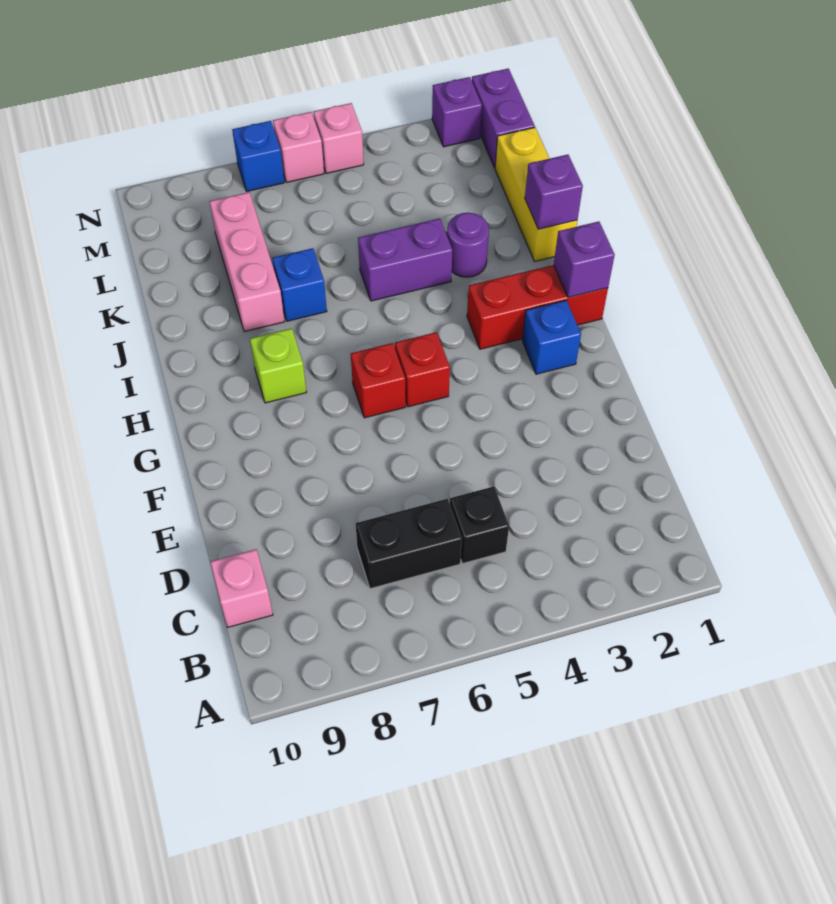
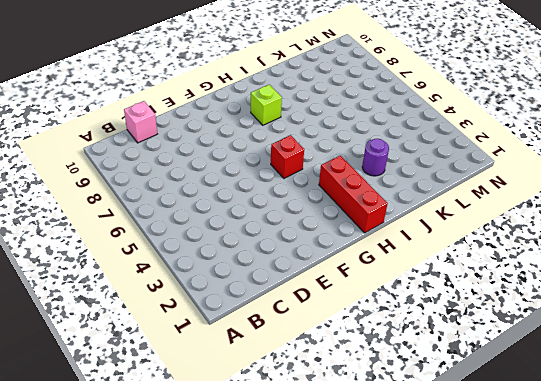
none -> black 1x1 brick [450,487,509,563]
none -> black 1x2 brick [356,499,462,589]
none -> blue 1x1 brick [522,300,581,374]

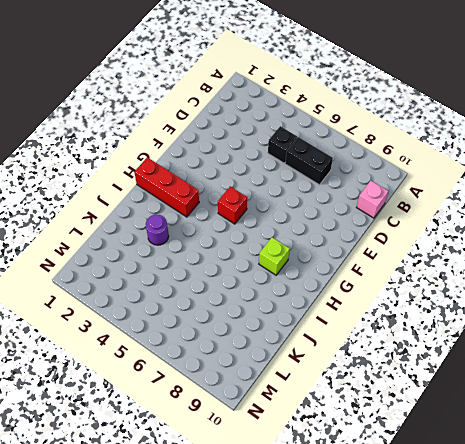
none -> blue 1x1 brick [522,300,581,374]
none -> red 1x1 brick [351,343,406,418]
none -> yellow 1x3 brick [495,127,577,262]

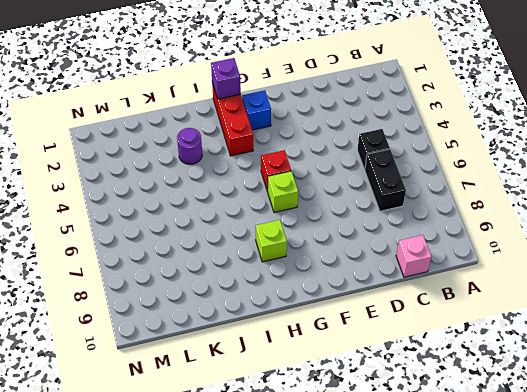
lime 1x1 brick [268,171,298,212] -> red 1x1 brick [351,343,406,418]
none -> yellow 1x3 brick [495,127,577,262]
none -> purple 1x2 brick [358,219,453,301]
none -> blue 1x1 brick [273,248,327,321]

